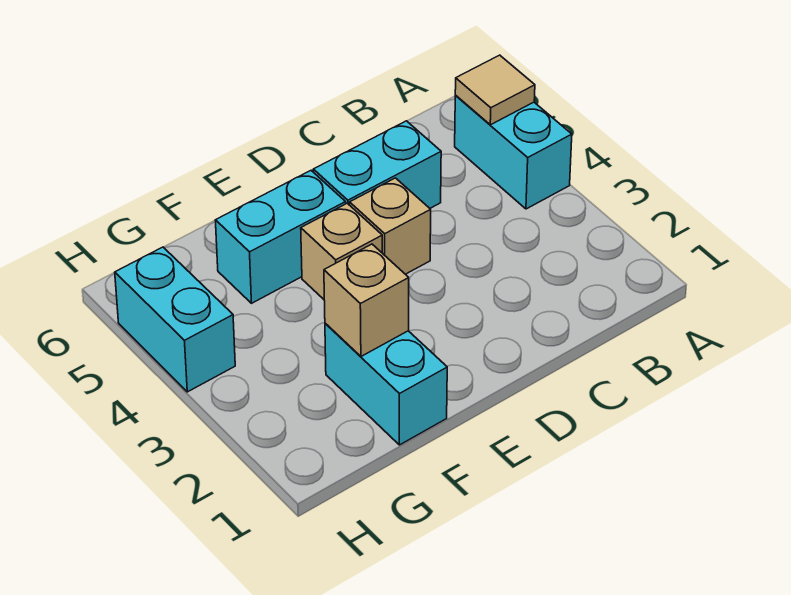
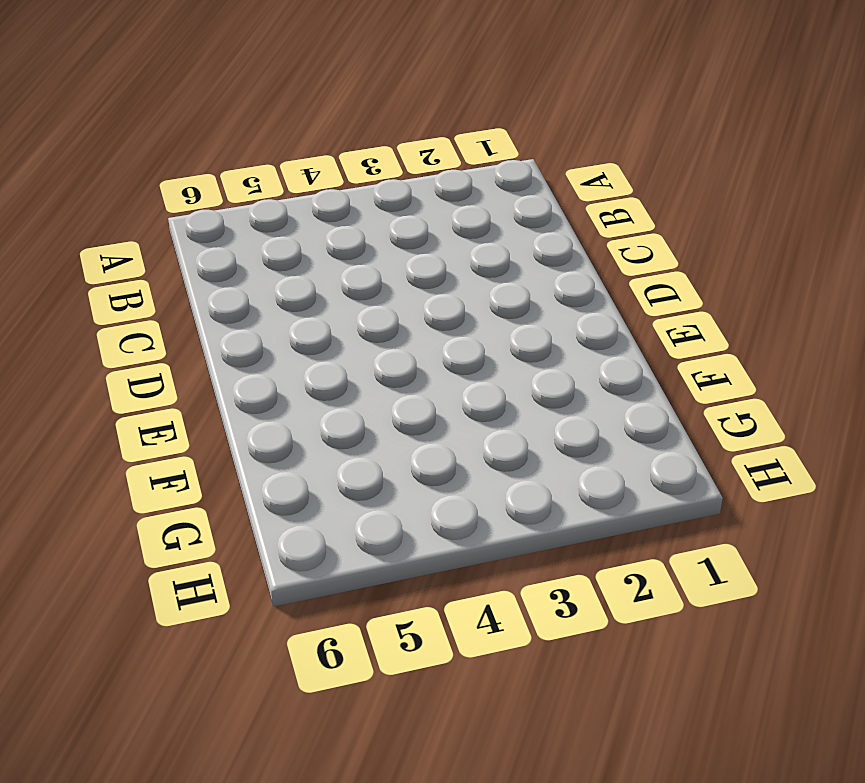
none -> cyan 1x2 brick [455,96,572,209]
none -> cyan 1x2 brick [313,121,441,208]

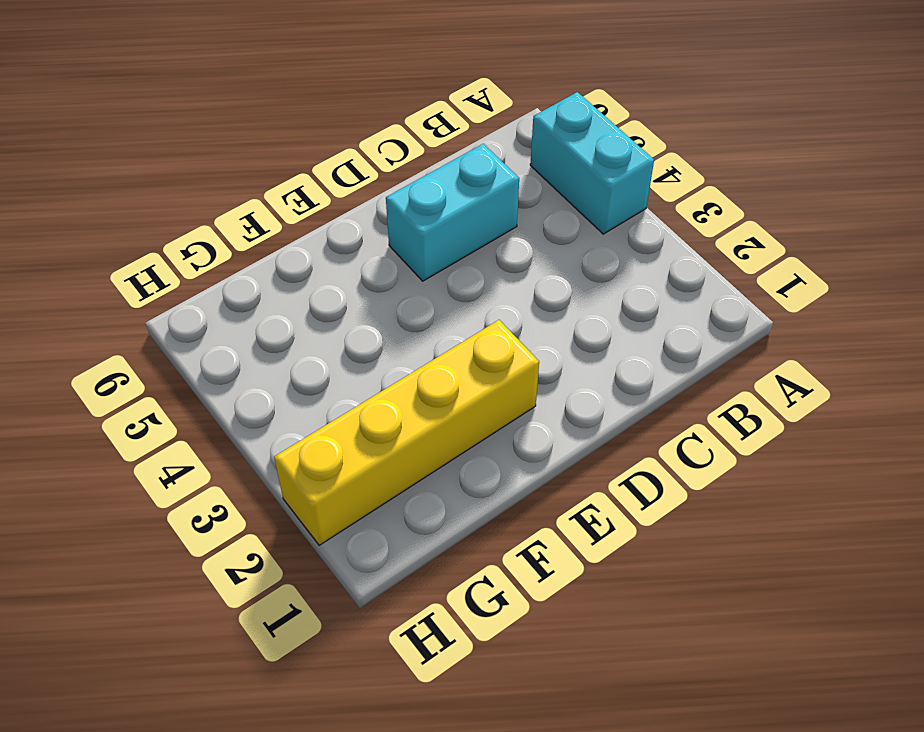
yellow 1x4 brick [274,320,539,545] -> cyan 1x2 brick [325,323,447,445]
none -> tan 1x1 brick [350,178,431,274]
none -> tan 1x1 brick [301,203,382,299]

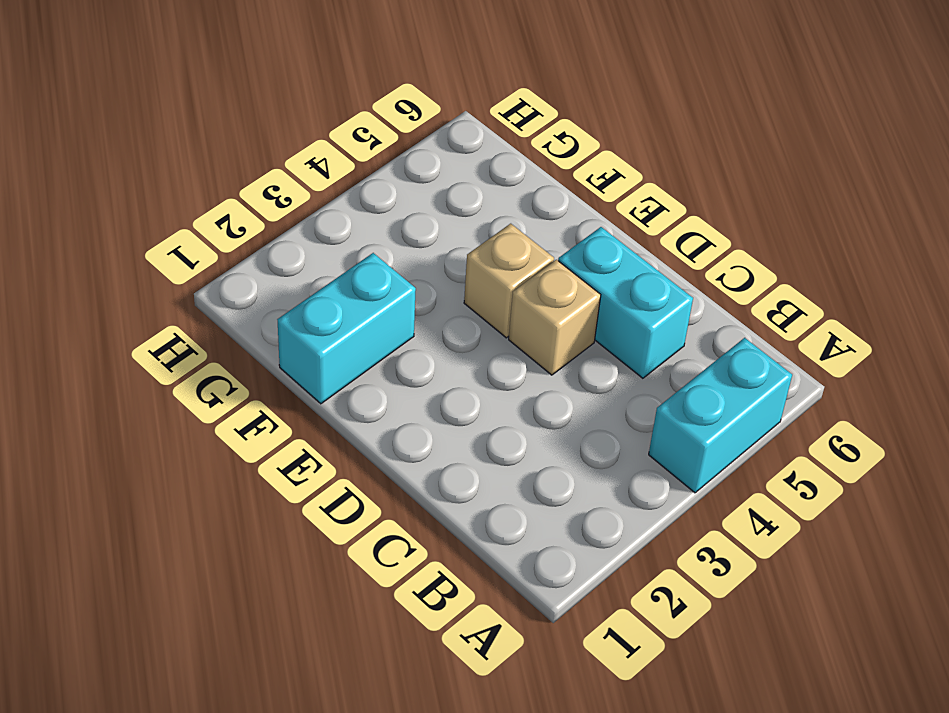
none -> cyan 1x2 brick [215,171,346,303]
none -> cyan 1x2 brick [115,247,235,392]

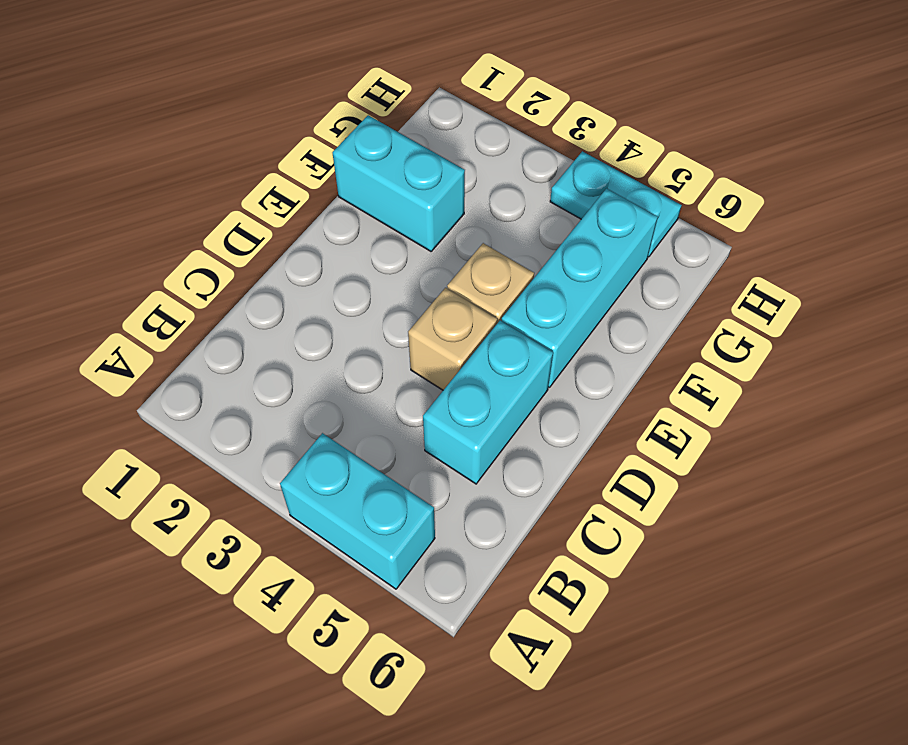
cyan 1x3 brick [502,189,658,388] -> cyan 1x2 brick [215,171,346,303]
cyan 1x2 plate [550,151,682,257] -> cyan 1x2 brick [115,247,235,392]
none -> tan 1x1 tile [455,55,535,125]
none -> tan 1x1 brick [324,244,409,356]

